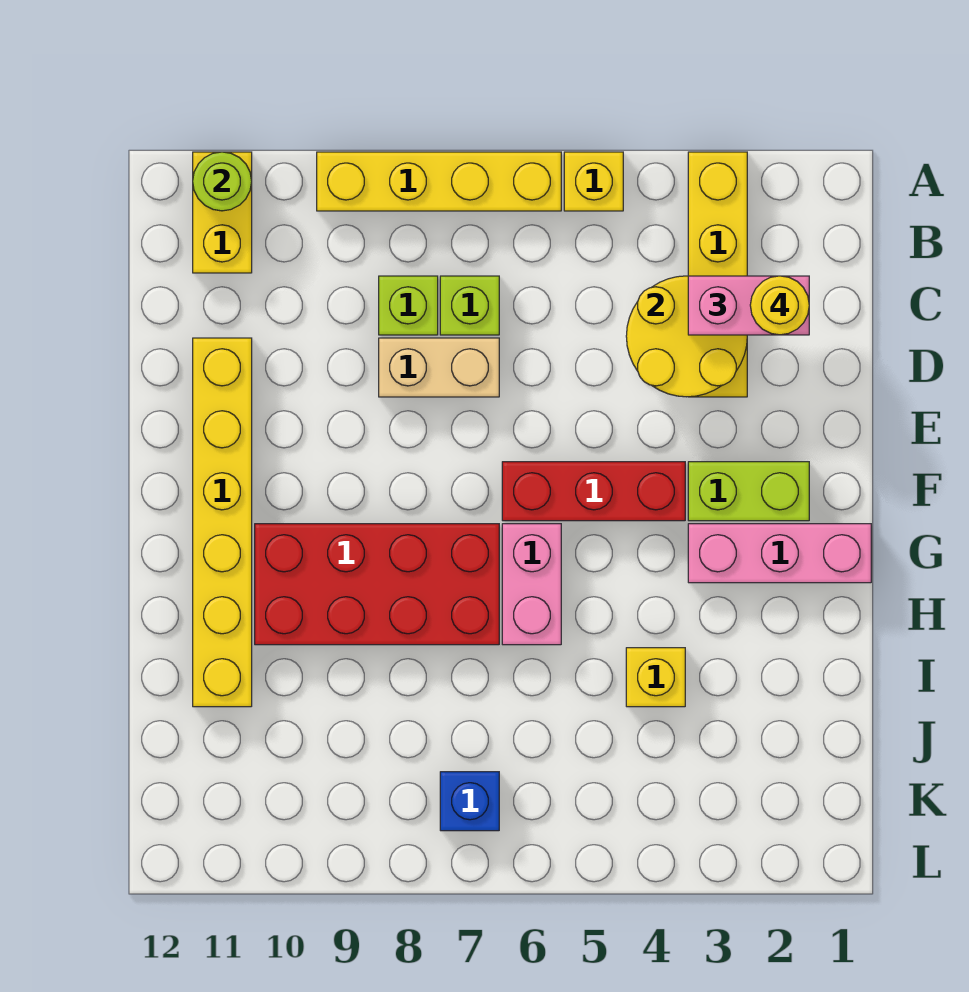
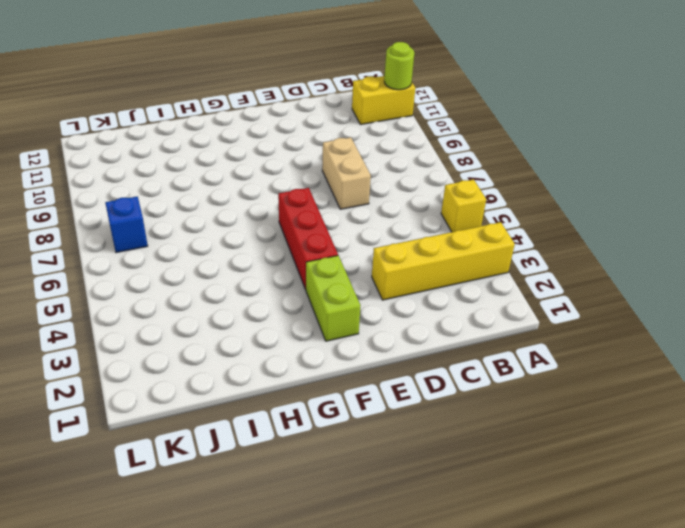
none -> yellow 1x4 brick [317,152,561,211]
none -> lime 1x1 brick [440,276,499,335]
none -> lime 1x1 brick [379,276,438,335]

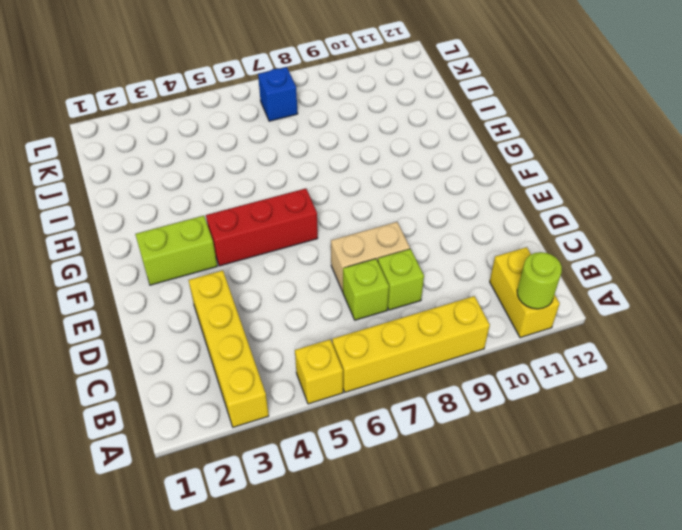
none -> yellow 1x6 brick [193,338,252,707]
none -> pink 1x3 brick [688,524,871,583]
none -> pink 1x2 brick [502,524,561,645]

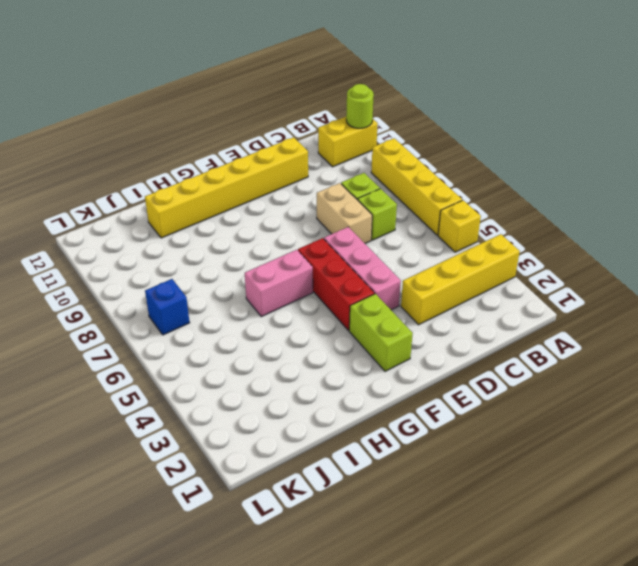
pink 1x3 brick [324,227,401,310] -> pink 1x3 brick moved to [688,524,871,583]
none -> red 2x4 brick [255,524,499,645]
none -> yellow 1x1 brick [626,648,685,707]
none -> yellow 2x2 round brick [626,276,747,397]

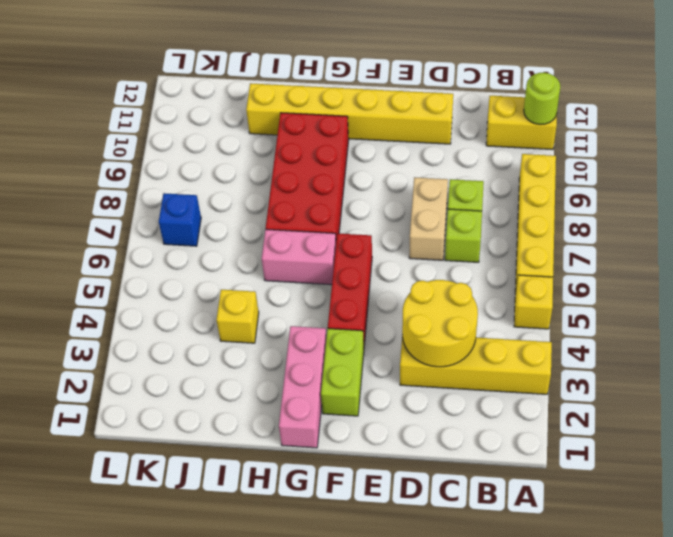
none -> pink 1x2 brick [688,276,809,335]
none -> yellow 1x1 round brick [750,276,809,335]

